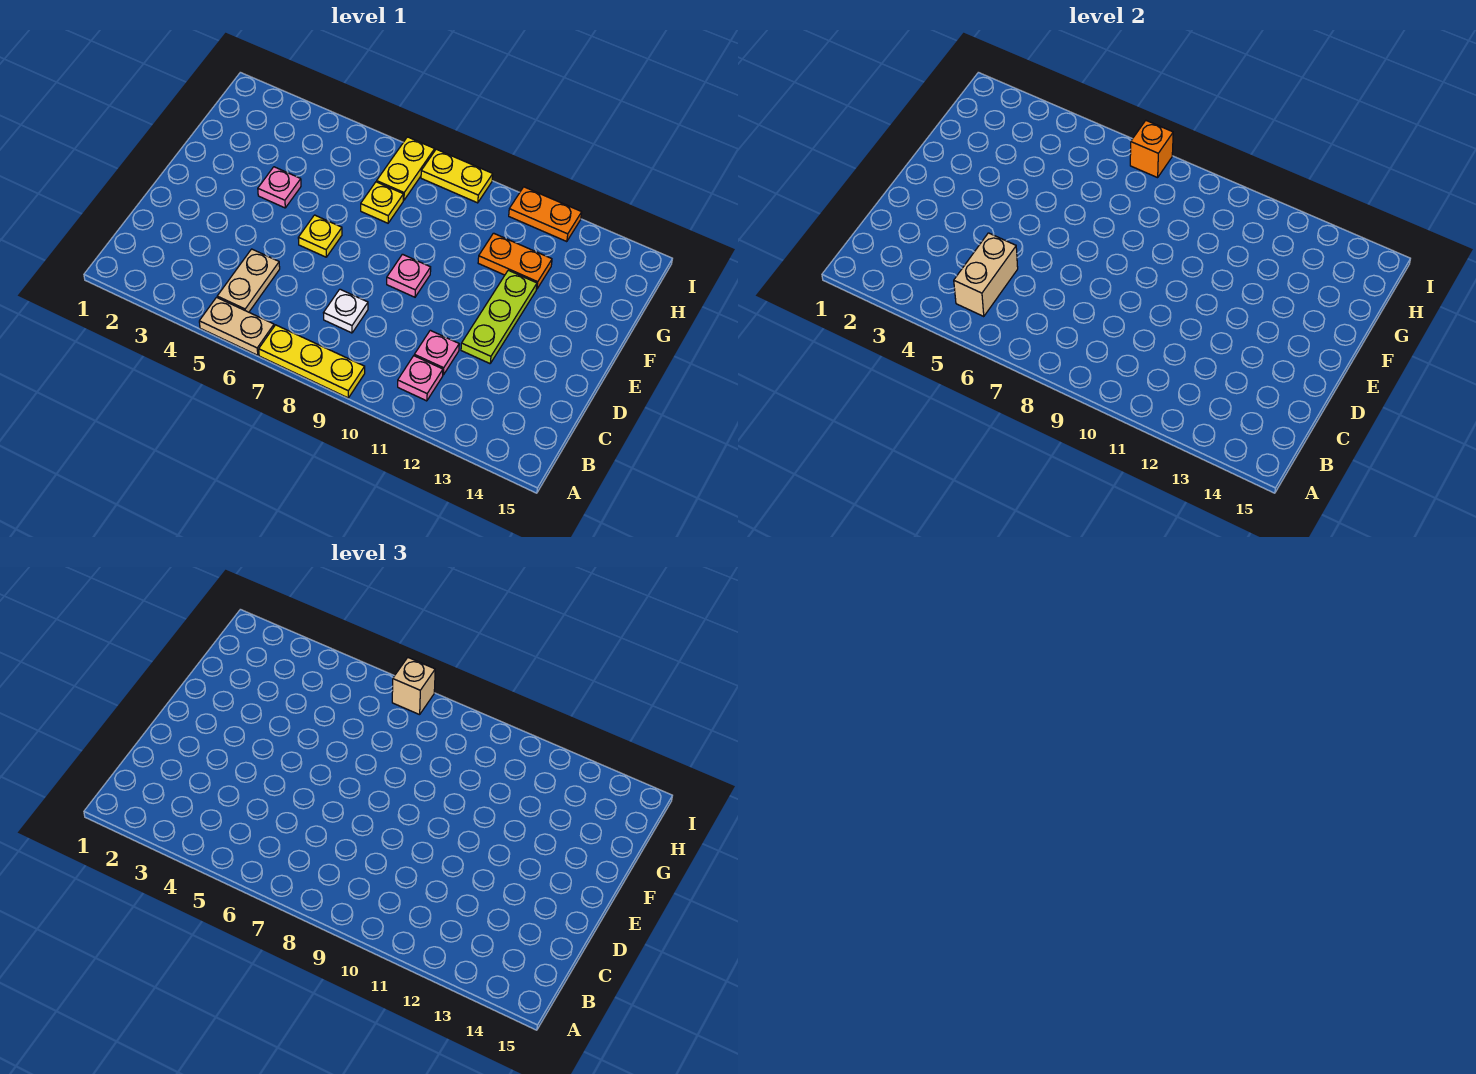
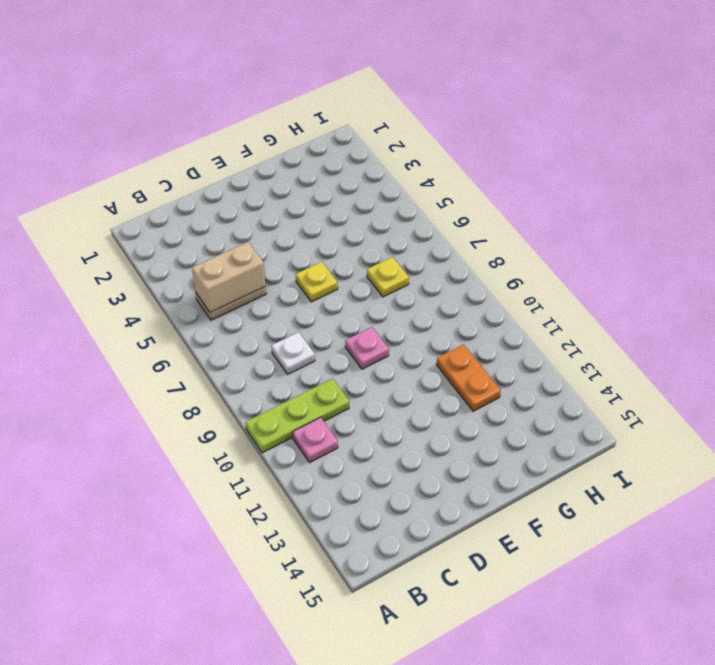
lime 1x3 plate [245,378,349,453] -> lime 1x3 plate moved to [461,270,537,364]
none -> tan 1x2 plate [199,297,274,355]
none -> yellow 1x3 plate [259,325,365,398]
none -> pink 1x1 plate [414,330,459,375]

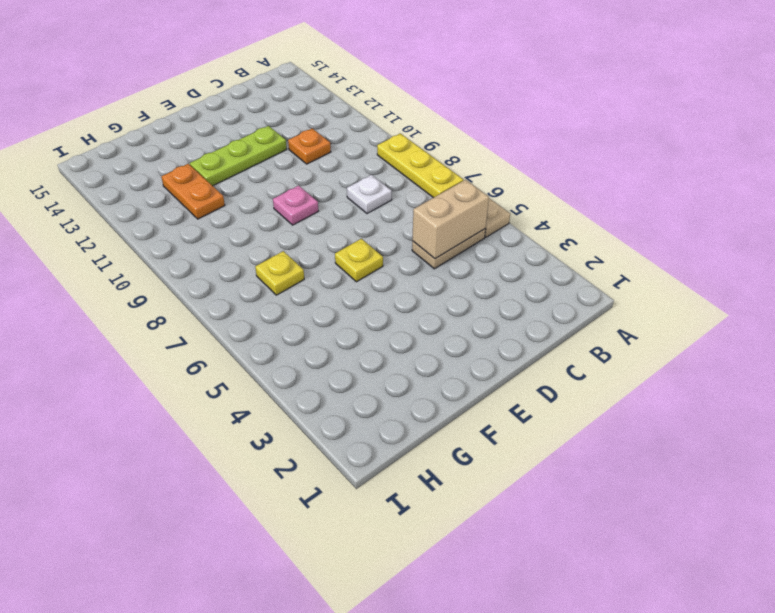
orange 1x1 plate [288,128,331,164] -> pink 1x1 plate [414,330,459,375]
none -> pink 1x1 plate [398,356,443,401]
none -> pink 1x1 plate [258,167,301,208]
none -> yellow 1x2 plate [377,137,435,200]

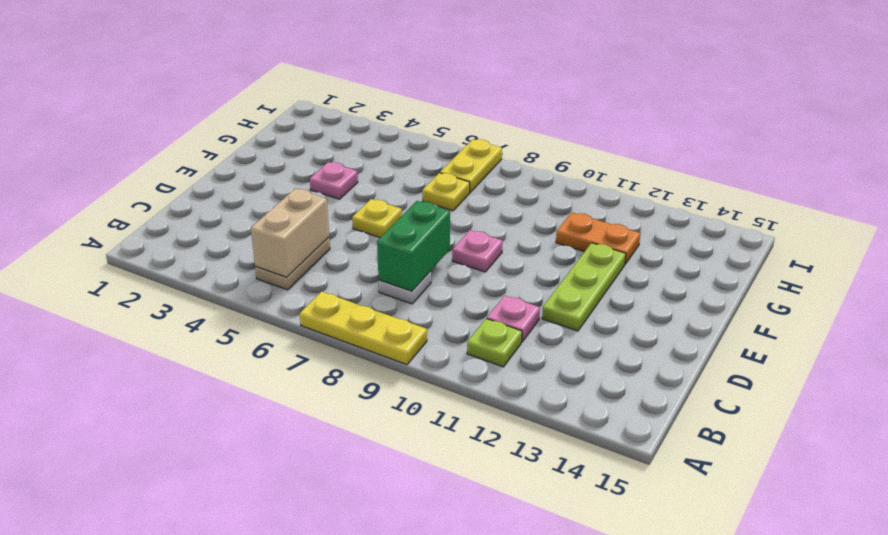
lime 1x1 plate [467,319,522,367] -> pink 1x1 plate [398,356,443,401]
green 1x2 brick [377,201,450,291] -> none
none -> tan 1x2 plate [199,297,274,355]
none -> yellow 1x2 plate [421,149,493,203]
none -> orange 1x2 plate [509,187,582,242]

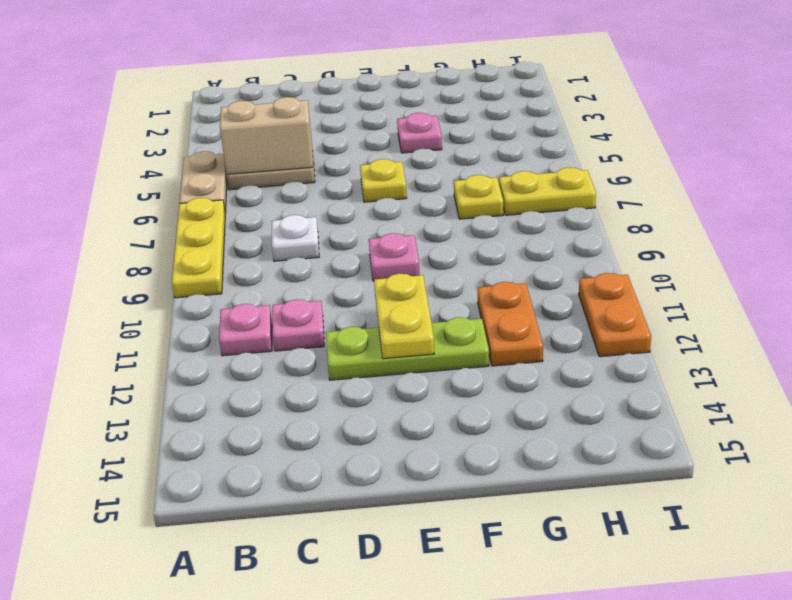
yellow 1x2 plate [374,274,434,359] -> yellow 1x2 plate moved to [421,149,493,203]
none -> orange 1x1 brick [1130,121,1173,178]
none -> tan 1x1 brick [392,658,435,715]

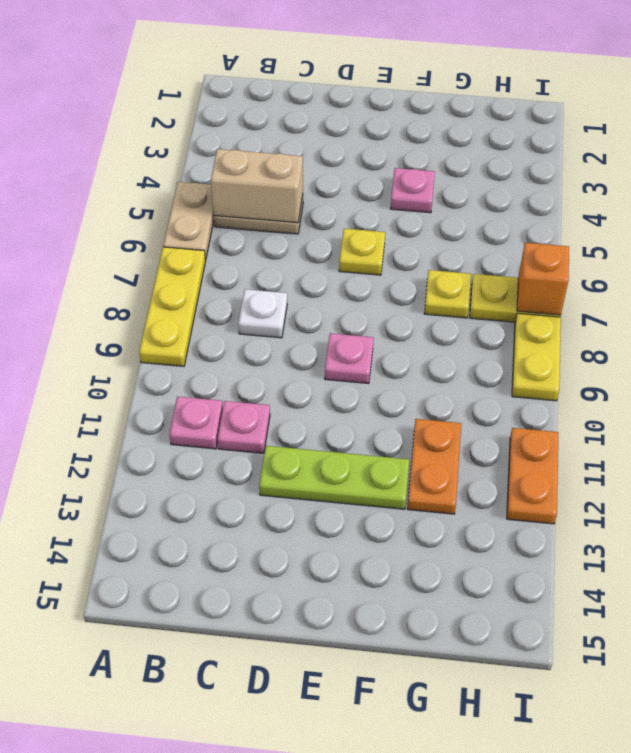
none -> tan 1x1 brick [392,658,435,715]

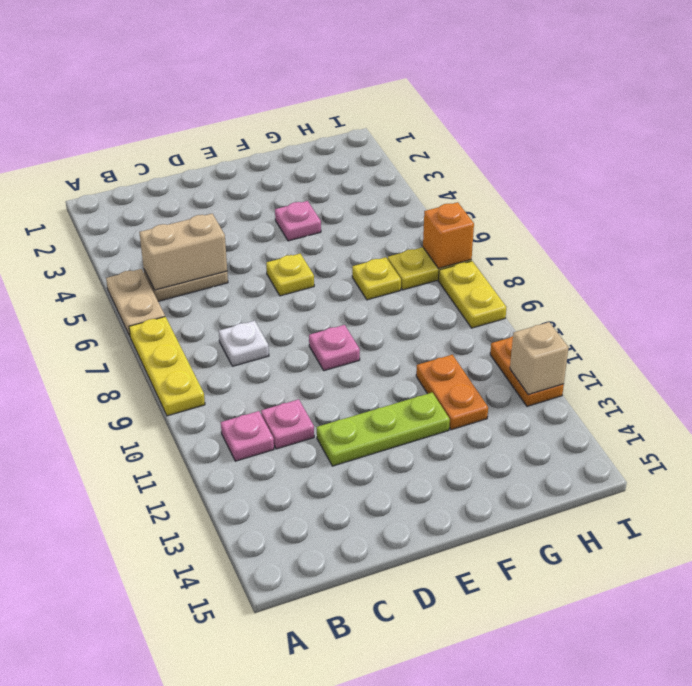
tan 1x1 brick [510,322,569,395] -> tan 1x1 brick moved to [392,658,435,715]

